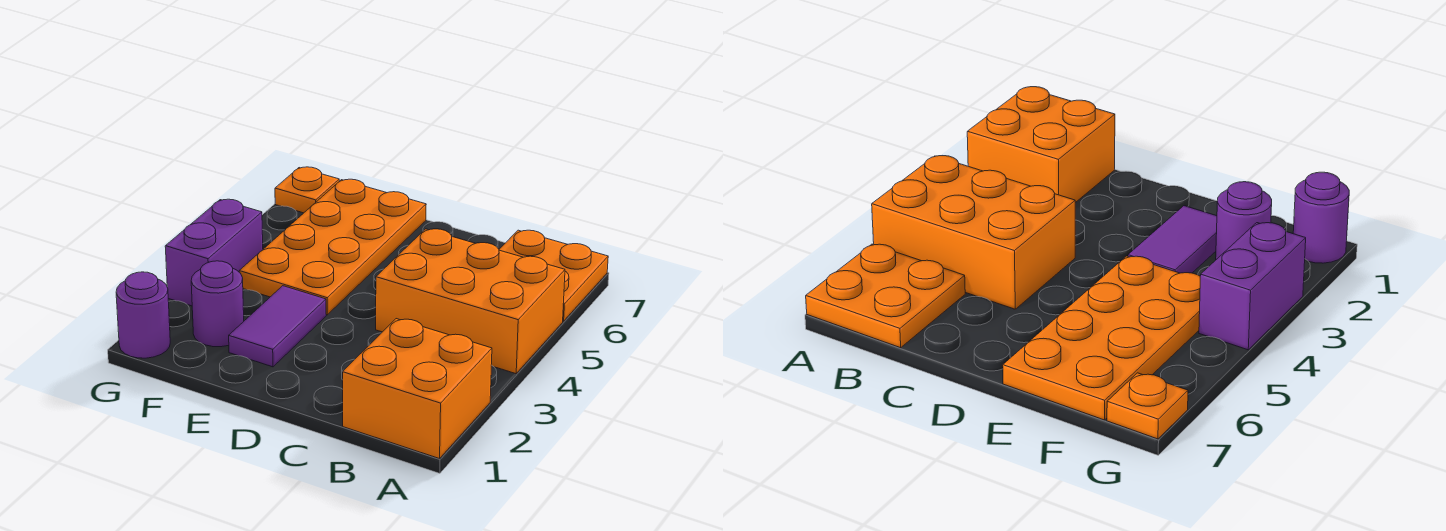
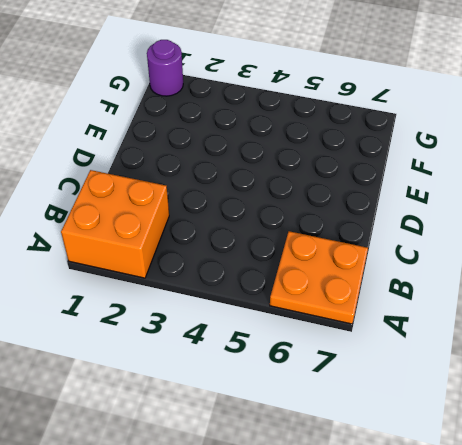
none -> orange 2x3 brick [376,229,565,374]
none -> purple 1x2 tile [229,286,326,367]

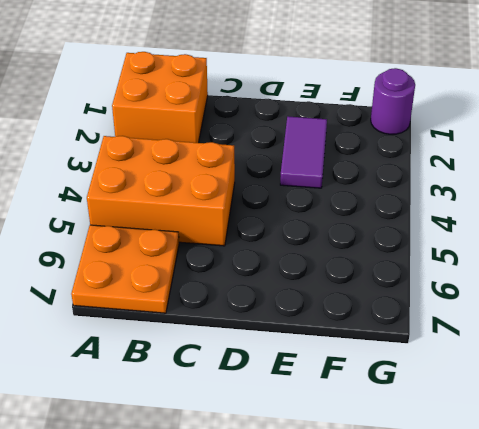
none -> orange 2x4 plate [239,179,426,315]
none -> purple 1x1 round brick [191,261,244,347]

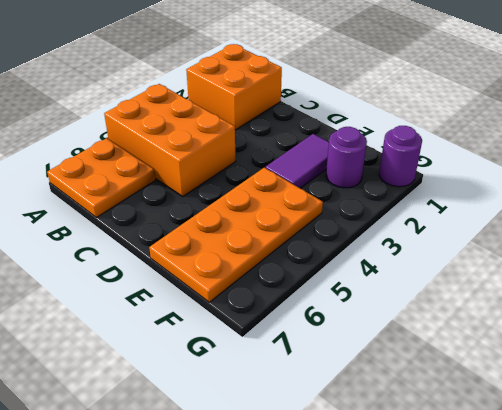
none -> purple 1x2 brick [165,199,263,306]
none -> orange 1x1 plate [275,167,339,213]

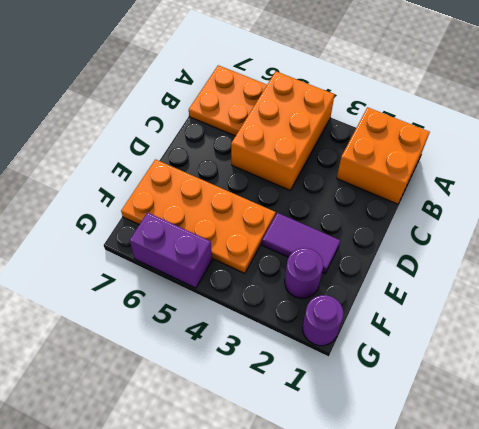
purple 1x2 brick [130,212,212,288] -> purple 1x2 brick moved to [165,199,263,306]
none -> orange 1x1 plate [275,167,339,213]

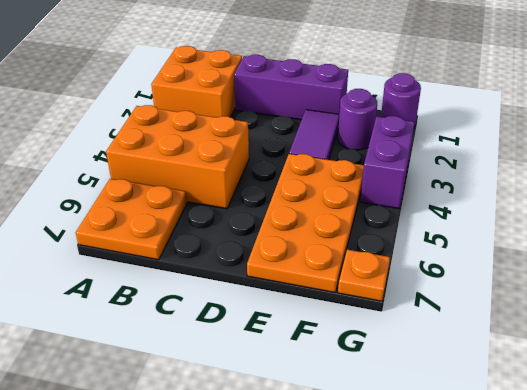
purple 1x3 brick [234,55,348,120] -> none

